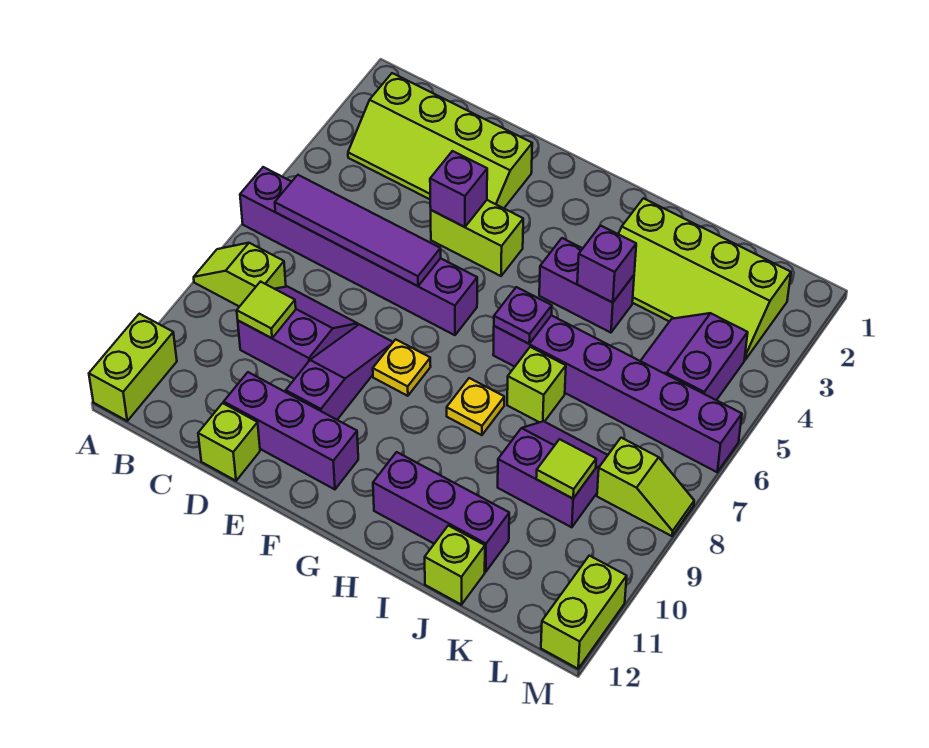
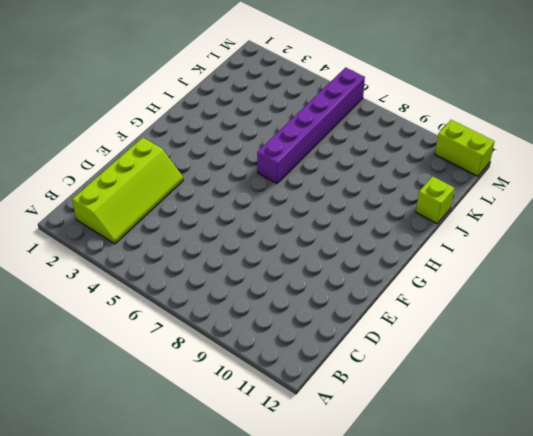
none -> purple 1x6 brick [240,167,477,335]
none -> lime 1x2 slope [194,243,286,307]
none -> lime 1x2 brick [89,314,177,421]

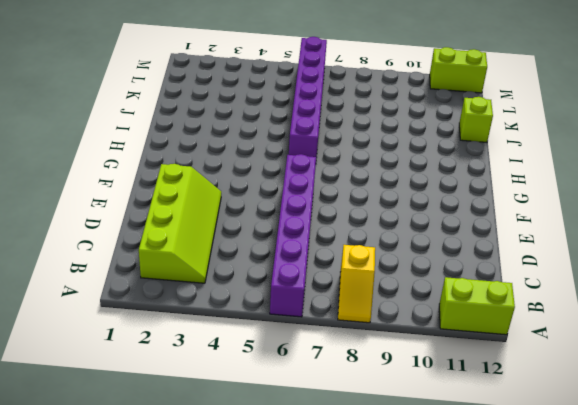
yellow 1x2 slope [338,245,375,323] -> lime 1x2 slope [194,243,286,307]
none -> purple 2x2 slope [238,287,358,379]
none -> purple 1x3 brick [224,372,358,489]
none -> lime 1x1 brick [198,403,260,481]

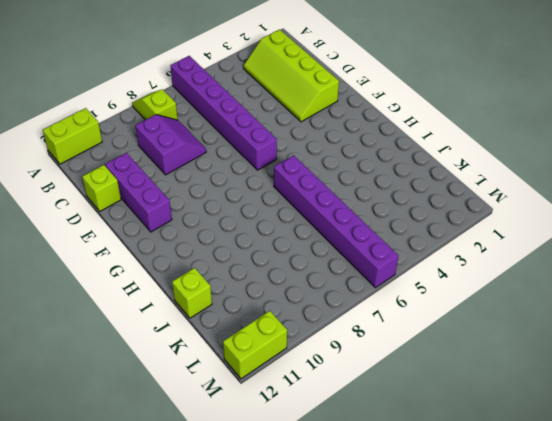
none -> lime 1x2 brick [431,200,523,276]
none -> purple 1x3 slope [286,324,393,420]
none -> yellow 1x1 plate [373,339,431,396]

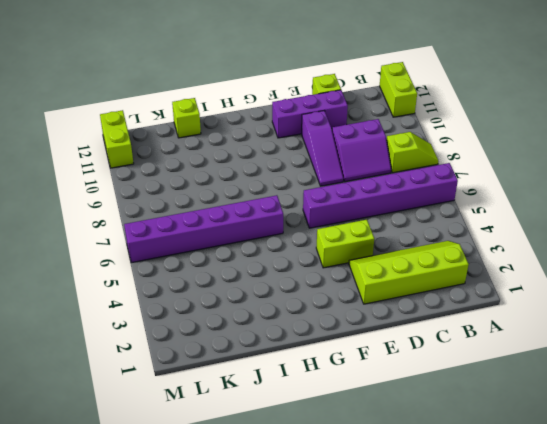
none -> yellow 1x1 plate [373,339,431,396]
none -> purple 1x2 brick [539,238,634,333]
none -> yellow 1x1 plate [447,378,504,435]

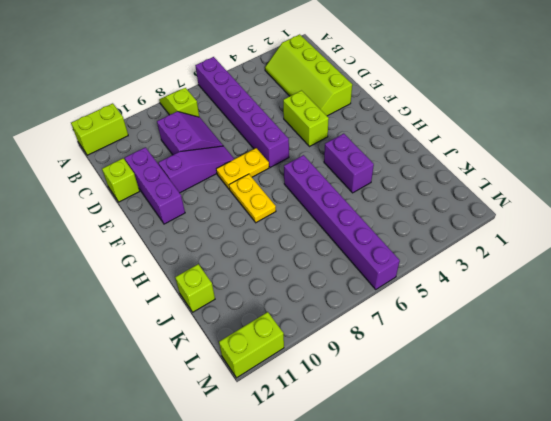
yellow 1x2 plate [216,148,269,189] -> yellow 1x1 plate [373,339,431,396]
yellow 1x2 plate [229,174,276,223] -> yellow 1x1 plate [447,378,504,435]
none -> purple 1x3 brick [373,452,509,572]
none -> lime 2x4 slope [619,198,791,360]
none -> lime 1x1 brick [507,347,566,422]

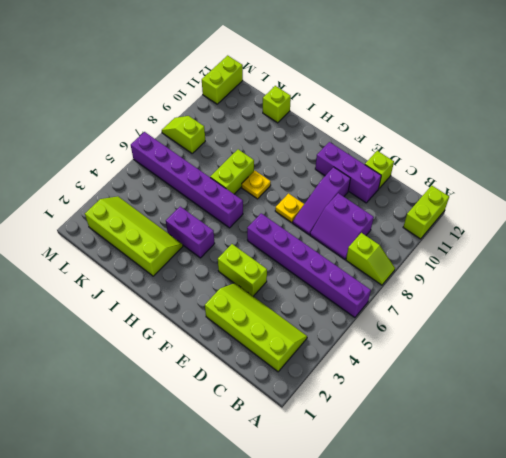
lime 1x2 brick [210,149,254,194] -> lime 1x1 brick [507,347,566,422]
none -> purple 1x3 brick [373,452,509,572]
none -> purple 2x2 slope [498,421,608,527]
none -> purple 2x2 slope [641,313,748,400]

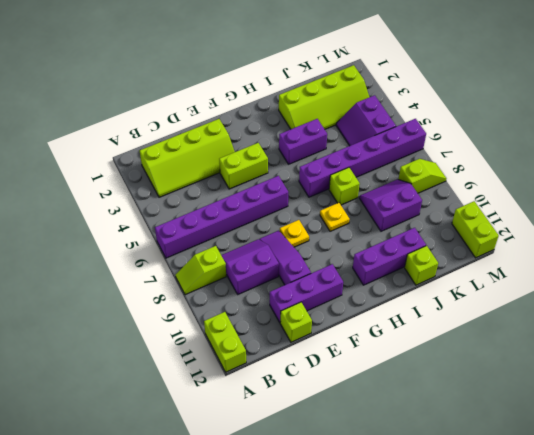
none -> purple 1x4 tile [275,175,441,286]
none -> lime 1x1 tile [237,282,296,338]
none -> purple 1x1 brick [430,151,487,227]

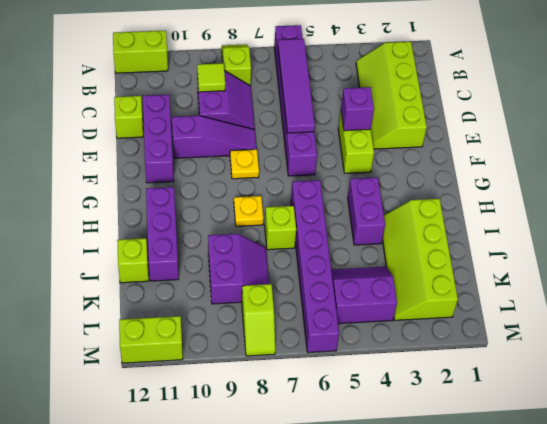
none -> purple 1x1 plate [494,287,552,344]
none -> purple 1x1 brick [577,226,636,303]
none -> lime 1x1 tile [536,439,596,499]

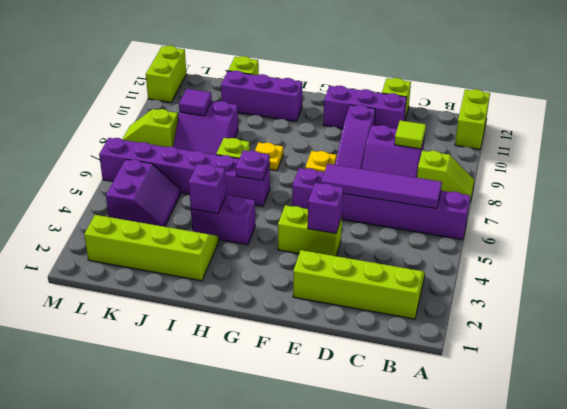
purple 1x1 tile [179,89,212,116] -> lime 1x1 tile [536,439,596,499]

